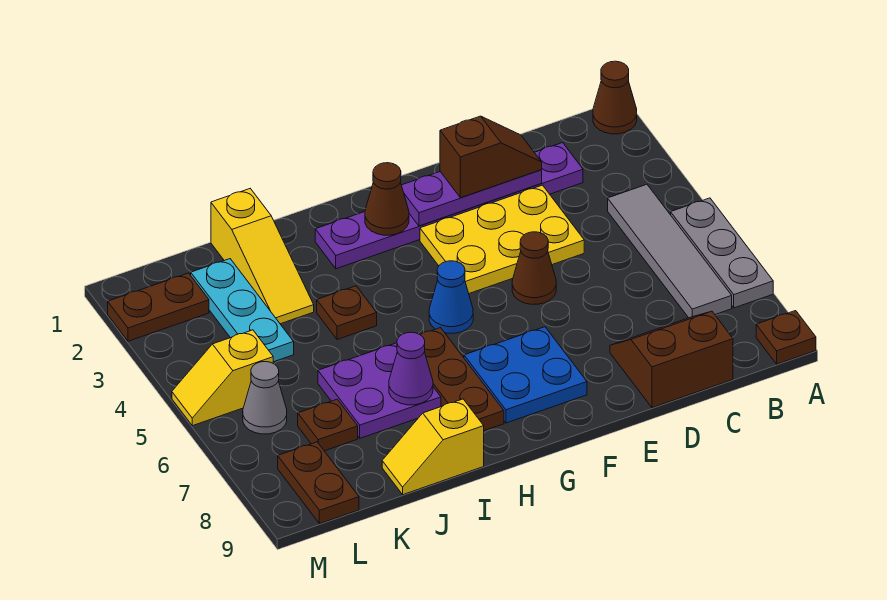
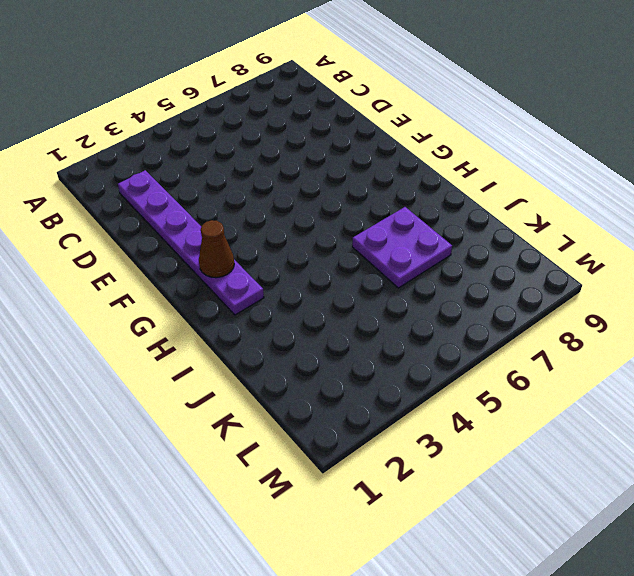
none -> brown 1x1 cone [593,61,637,134]
none -> grey 1x3 plate [671,198,773,308]
none -> brown 1x1 plate [756,311,816,364]

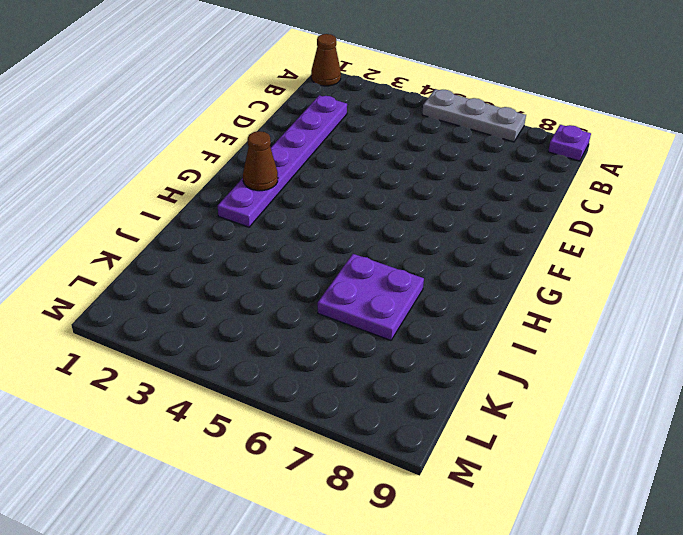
purple 1x1 plate [548,125,591,161] -> brown 1x1 plate [756,311,816,364]
none -> grey 1x4 tile [608,184,732,318]
none -> brown 2x2 slope [610,311,733,408]
none -> yellow 2x3 plate [420,185,584,293]

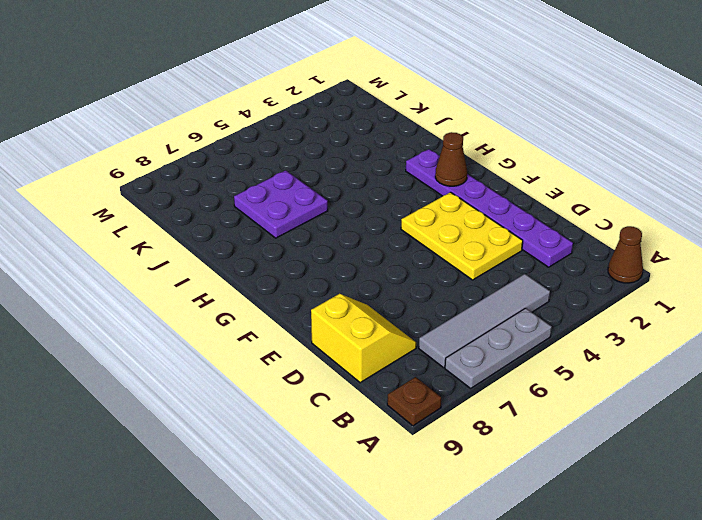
yellow 2x2 slope [311,294,416,383] -> brown 2x2 slope [610,311,733,408]
none -> brown 1x1 cone [512,232,556,304]
none -> blue 2x2 plate [464,327,587,423]
none -> blue 1x1 cone [429,261,473,333]

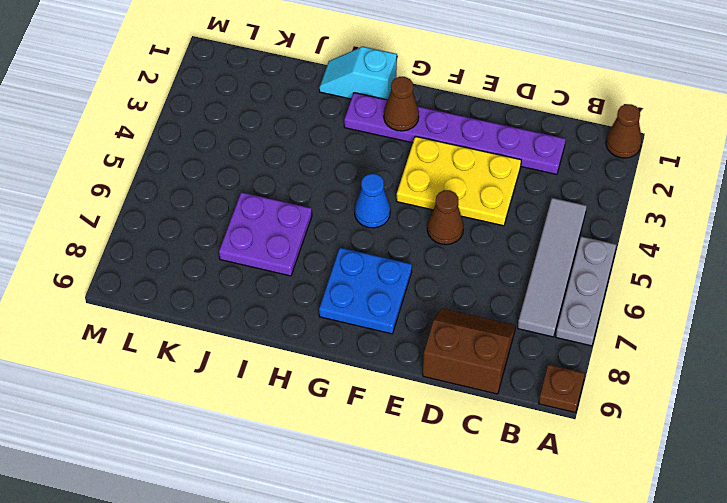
cyan 1x2 slope [319,47,397,100] -> none
none -> brown 1x3 plate [420,328,504,431]
none -> brown 1x1 plate [317,286,377,340]
none -> yellow 1x2 slope [382,399,484,495]

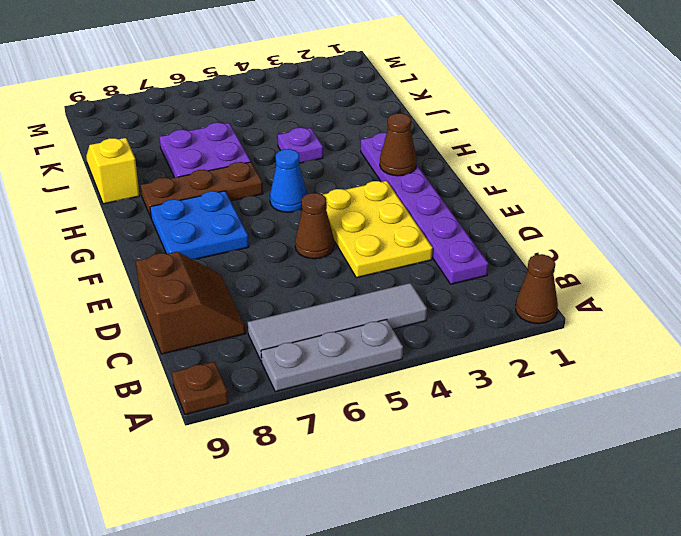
purple 1x1 plate [278,128,323,163] -> brown 1x1 plate [317,286,377,340]
none -> yellow 1x3 slope [211,189,314,324]
none -> cyan 1x3 plate [191,259,294,362]
none -> brown 1x1 plate [298,399,358,451]

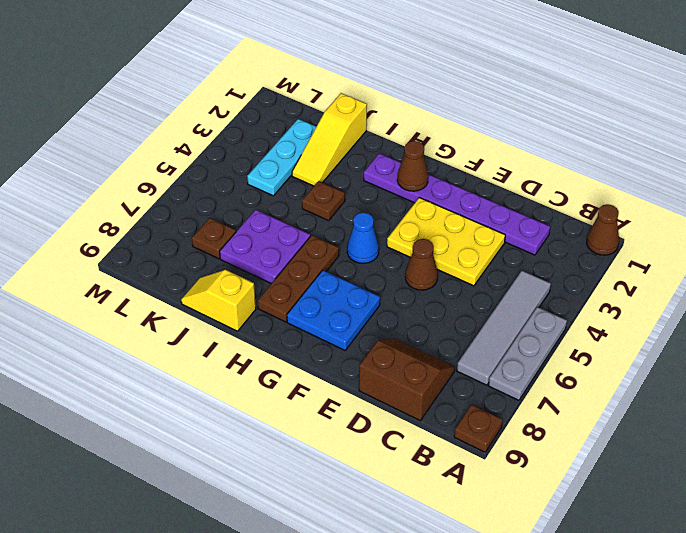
none -> brown 1x2 plate [108,273,209,341]
none -> yellow 1x2 slope [172,330,273,426]
none -> grey 1x1 cone [243,362,287,434]

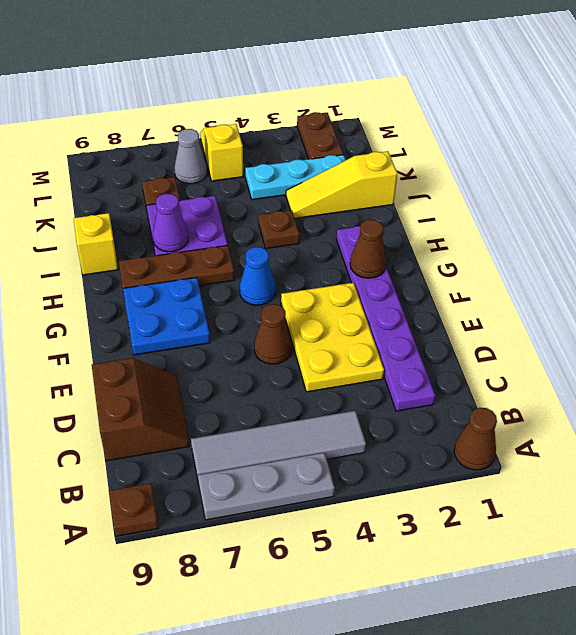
none -> brown 1x2 plate [278,442,359,524]
none -> purple 1x3 plate [402,170,542,226]
none -> brown 1x2 slope [440,116,542,198]

